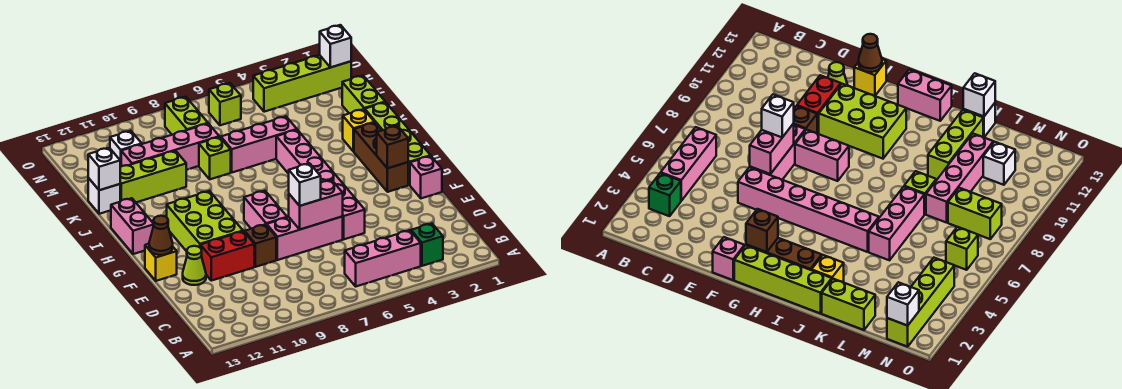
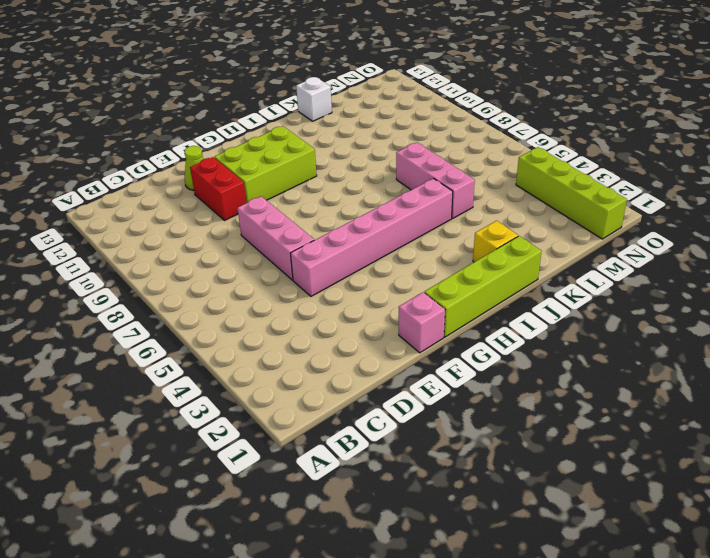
none -> green 1x1 brick [411,224,443,266]
none -> pink 1x3 brick [345,230,421,286]
none -> brown 1x1 brick [245,224,276,267]
none -> pink 1x2 brick [244,191,287,229]

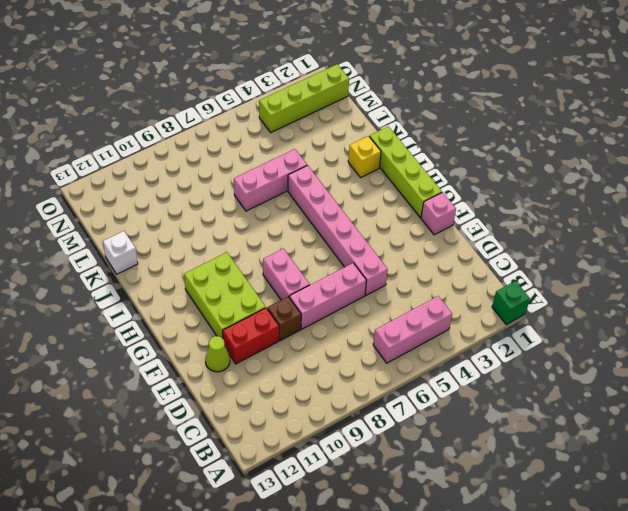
green 1x1 brick [492,281,530,325] -> green 1x1 brick moved to [411,224,443,266]
none -> yellow 1x1 brick [145,244,177,281]
none -> brown 1x3 brick [354,123,408,192]
none -> pink 1x2 brick [111,198,154,254]
none -> lime 1x2 brick [342,76,385,113]

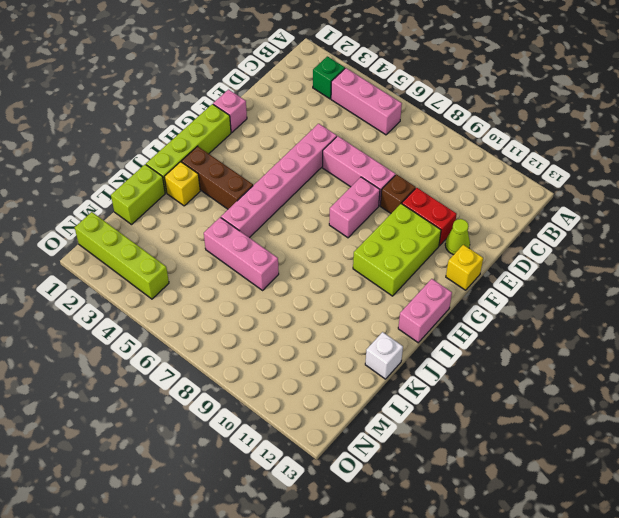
brown 1x3 brick [182,146,253,209] -> brown 1x3 brick turned to [354,123,408,192]
none -> lime 1x1 brick [199,137,231,179]
none -> lime 1x3 brick [120,151,186,202]
none -> pink 1x4 brick [121,124,219,170]
none -> lime 1x2 brick [165,97,208,135]

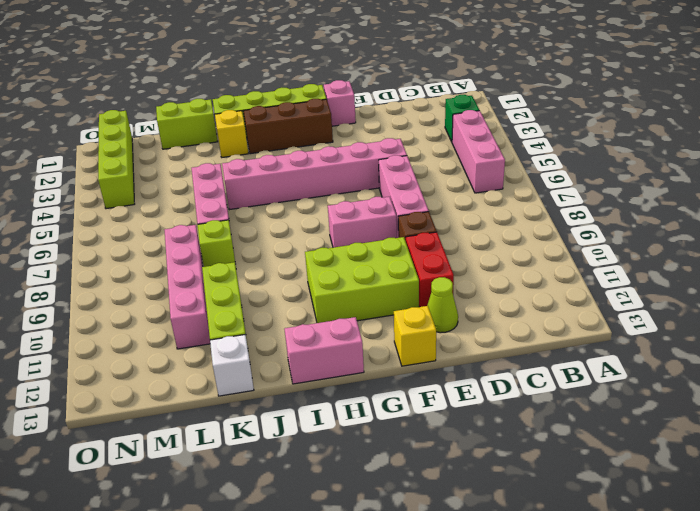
none -> lime 1x2 brick [165,97,208,135]
none -> white 1x1 brick [110,131,142,167]
none -> lime 1x1 brick [209,83,241,125]
none -> pink 1x2 brick [289,180,343,230]

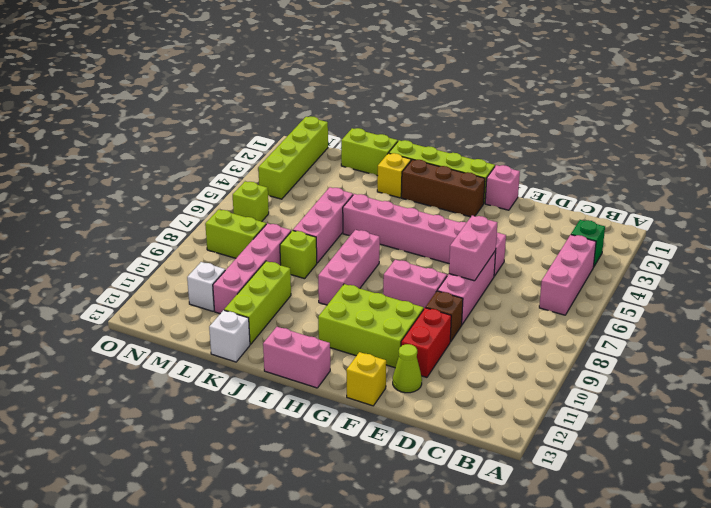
pink 1x3 brick [318,230,380,305] -> none
none -> brown 1x1 cone [149,216,173,255]
none -> brown 1x1 brick [377,126,408,168]
none -> white 1x1 brick [88,148,120,190]
none -> white 1x1 brick [320,25,351,68]

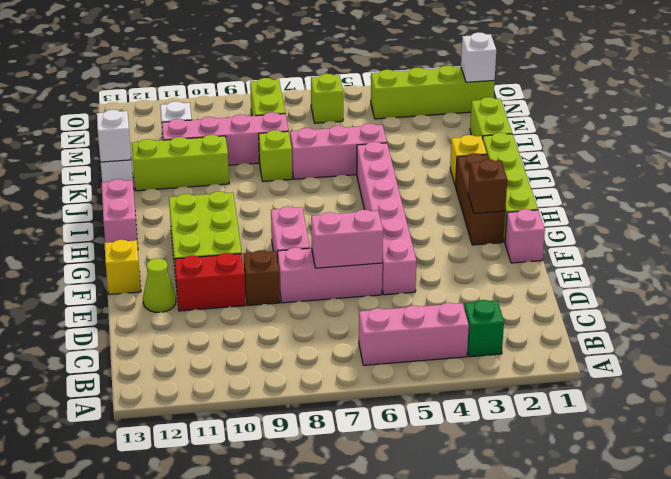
none -> brown 1x1 cone [149,216,173,255]
none -> white 1x1 brick [289,163,321,206]

